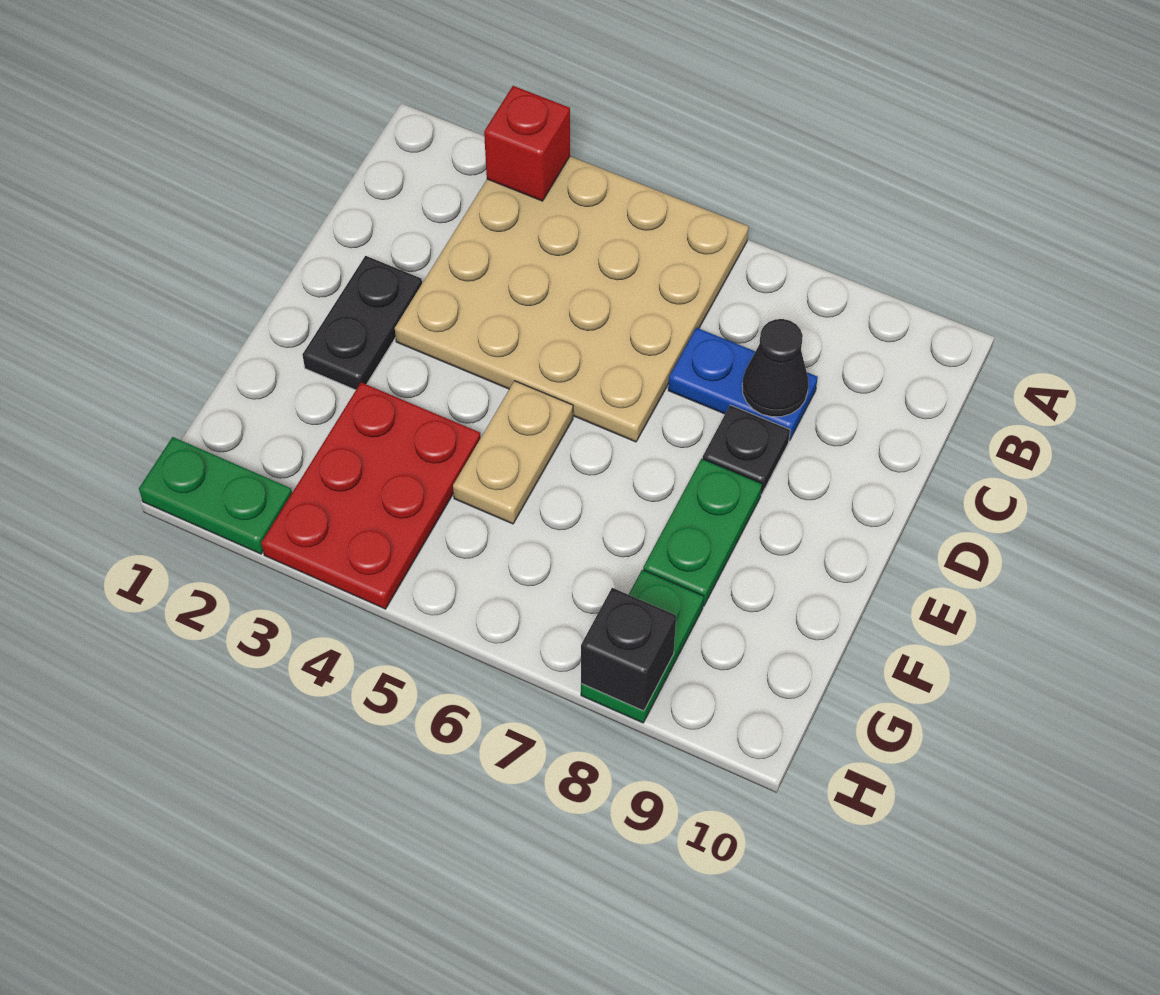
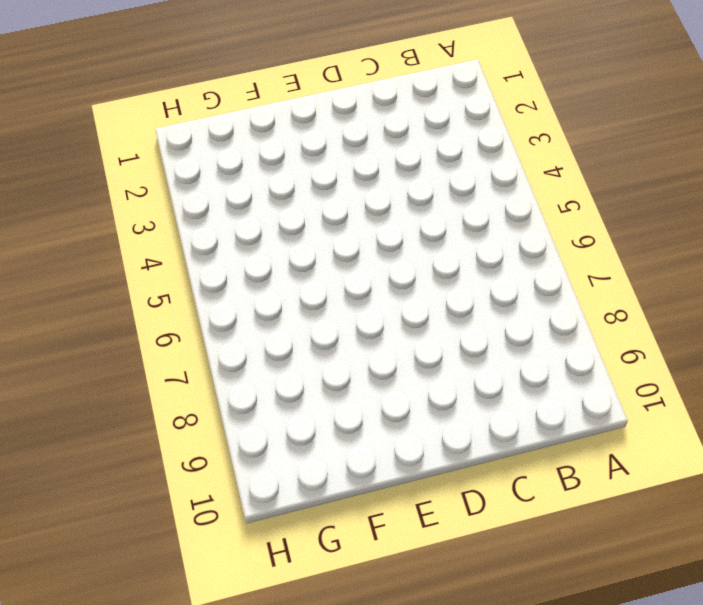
none -> tan 4x4 plate [395,156,749,442]
none -> blue 1x2 plate [668,328,818,441]
none -> black 1x2 plate [302,256,422,390]

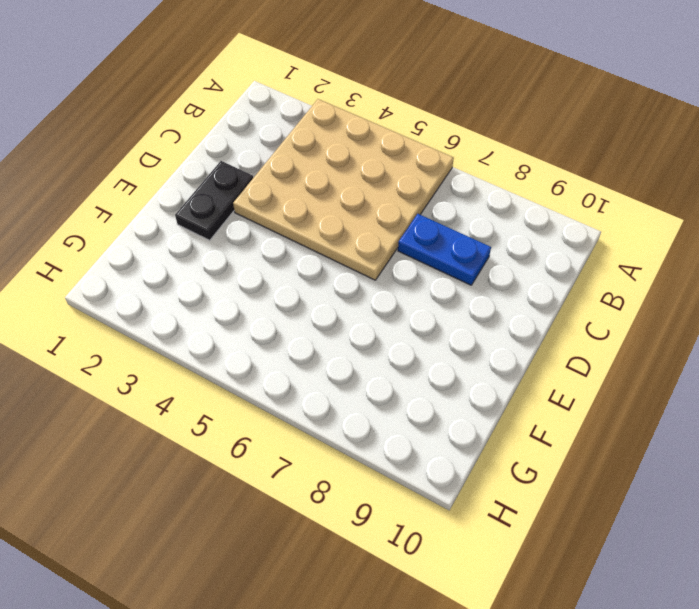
none -> black 1x1 plate [703,405,790,494]
none -> tan 1x2 plate [453,381,573,524]
none -> green 1x2 plate [643,459,762,606]

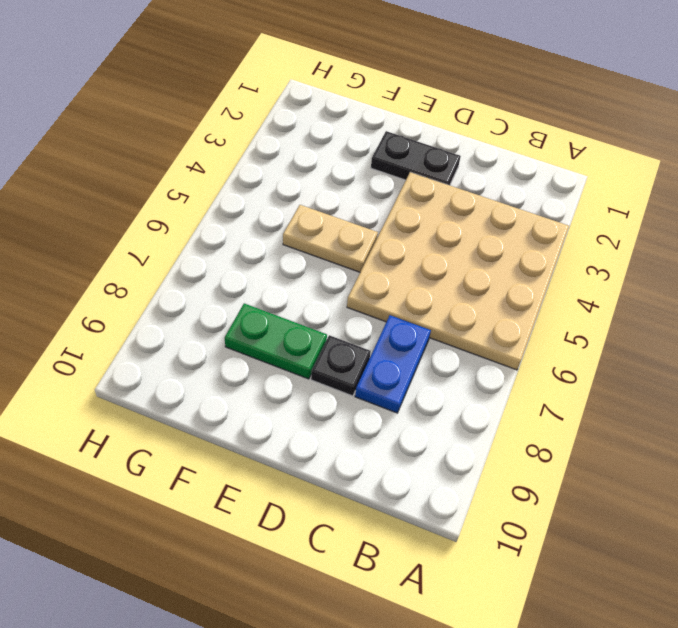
none -> red 2x3 plate [261,382,481,609]
none -> green 1x2 plate [581,570,704,723]
none -> green 1x2 plate [139,437,292,554]

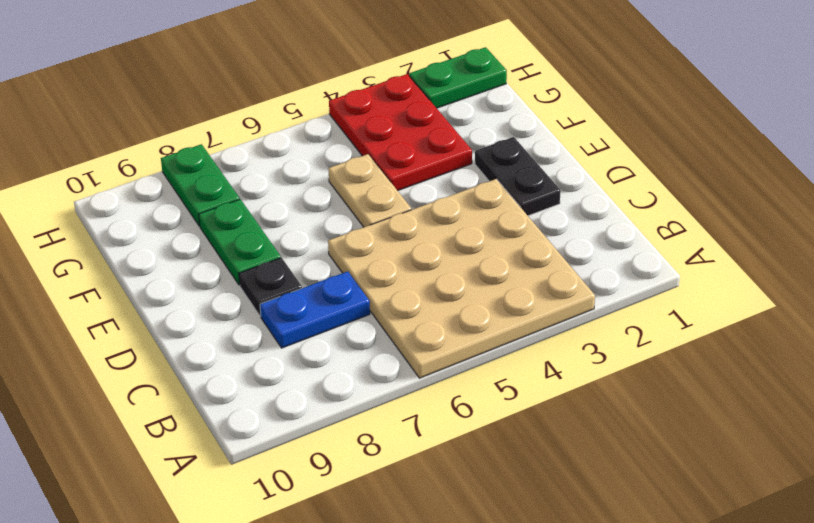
none -> red 1x1 brick [484,86,570,201]
none -> black 1x1 cone [742,319,808,417]
none -> black 1x1 brick [581,588,676,711]

